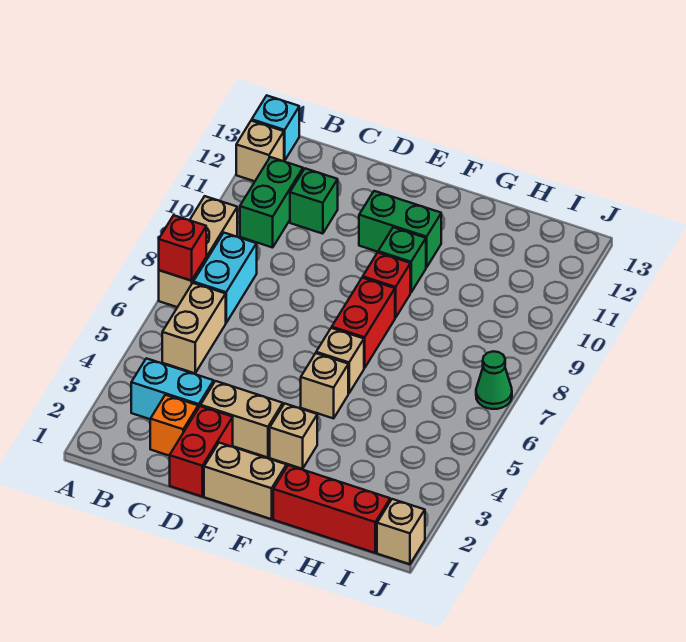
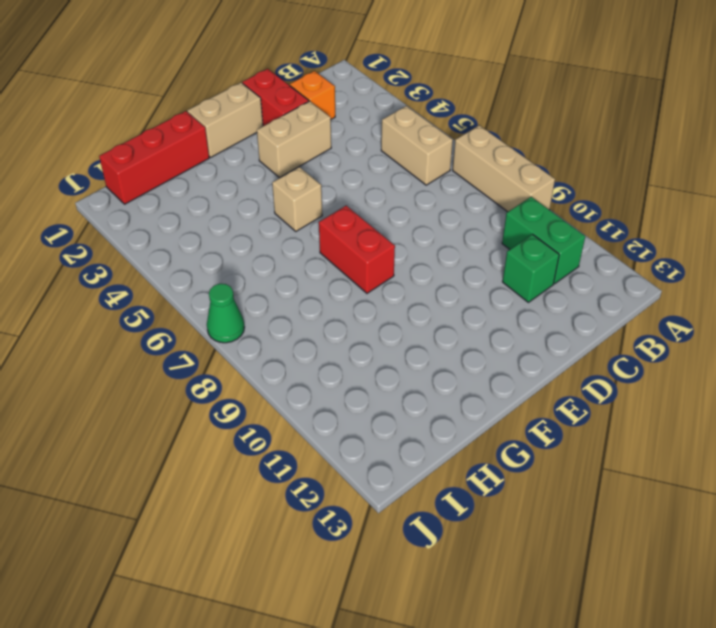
none -> tan 1x1 brick [236,121,284,181]
none -> cyan 1x1 brick [252,96,299,161]
none -> cyan 1x2 brick [131,358,214,419]

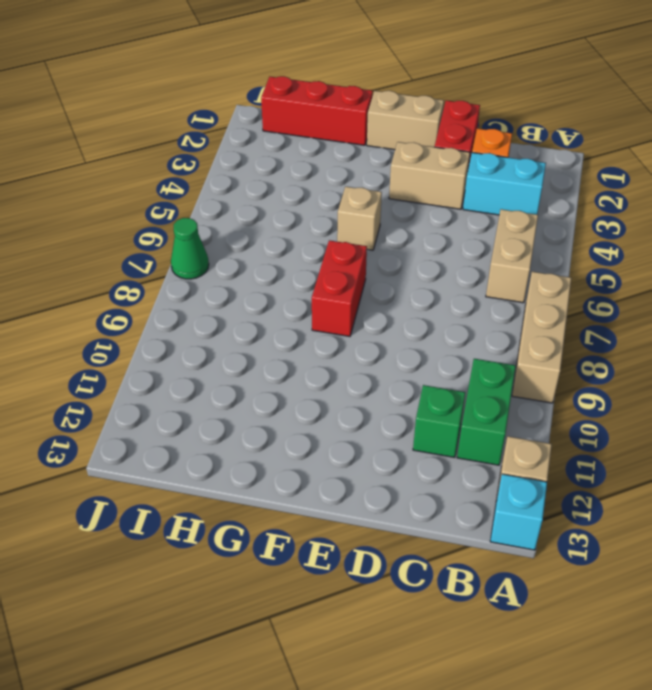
none -> cyan 1x2 brick [193,233,257,323]
none -> green 1x2 brick [359,191,441,267]
none -> tan 1x1 brick [270,404,317,469]

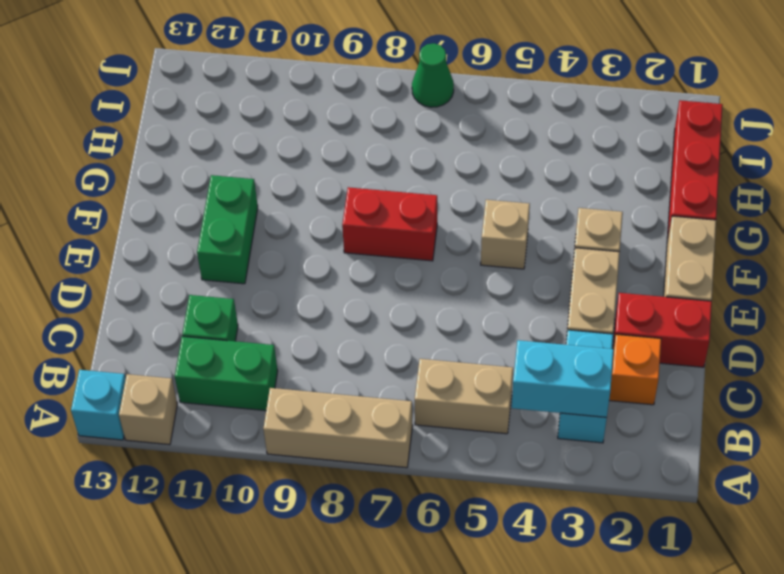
cyan 1x2 brick [512,340,614,417] -> cyan 1x2 brick moved to [193,233,257,323]
none -> tan 1x1 brick [316,328,364,393]
none -> red 1x1 brick [363,253,410,318]
none -> green 1x1 brick [378,227,426,293]

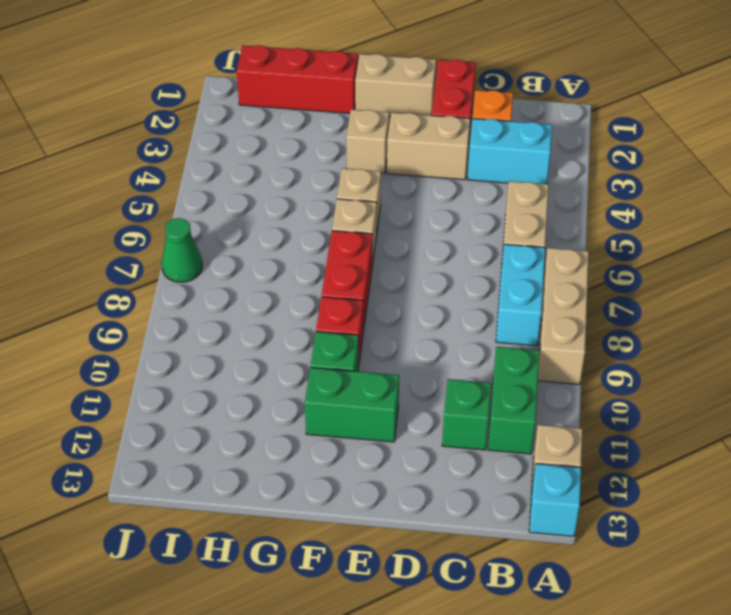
none -> tan 1x1 brick [377,499,425,564]
none -> red 1x1 brick [159,215,206,281]

